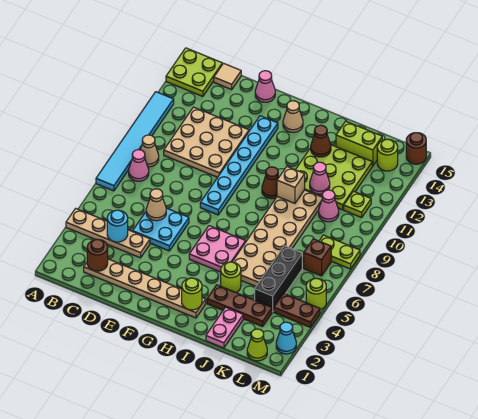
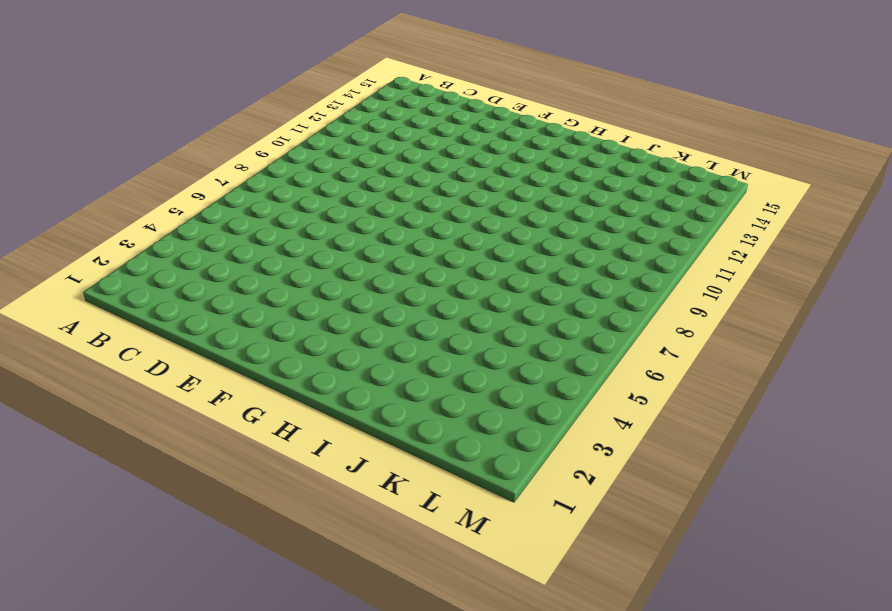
none -> tan 1x4 plate [66,208,150,258]
none -> cyan 1x6 tile [96,92,174,191]
none -> lime 2x2 plate [166,48,222,96]
none -> pink 1x1 cone [129,150,149,181]

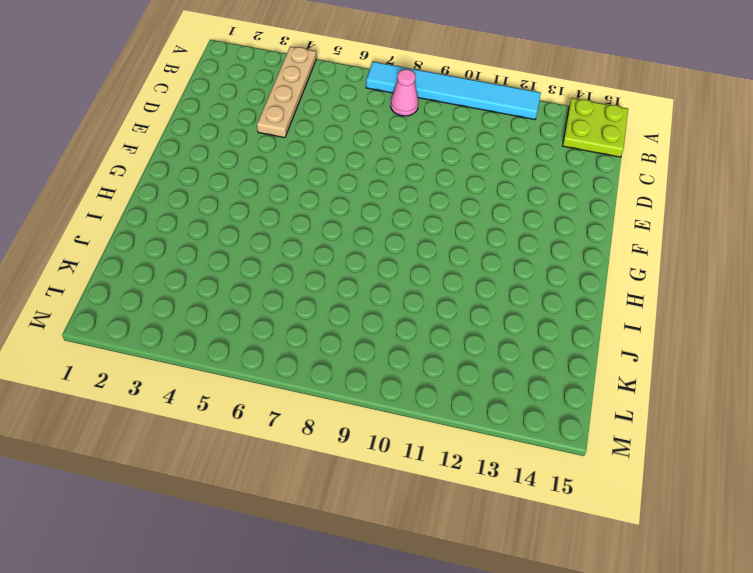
none -> tan 1x1 cone [140,135,159,167]
none -> tan 1x6 plate [84,259,206,318]
none -> tan 3x3 plate [164,107,249,177]
none -> tan 1x1 tile [214,63,241,90]

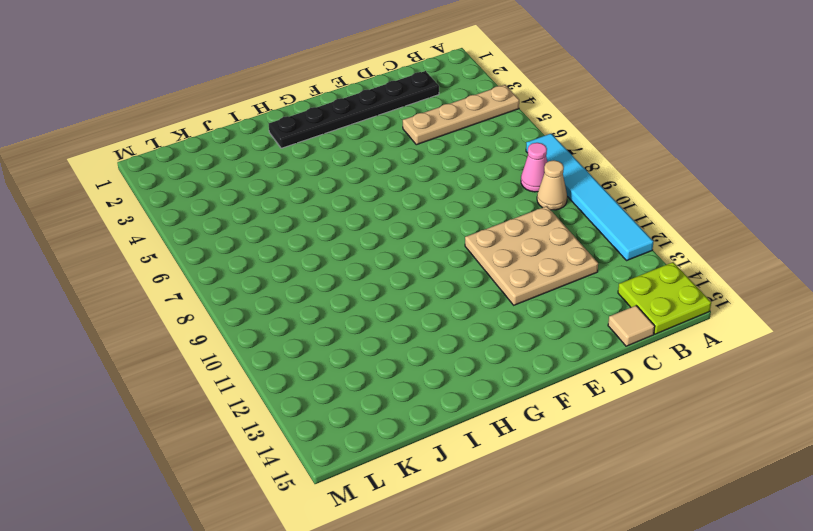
black 1x6 plate [269,71,439,148] -> tan 1x6 plate [84,259,206,318]
none -> cyan 2x2 plate [133,208,189,251]
none -> pink 1x1 cone [255,71,275,102]
none -> cyan 1x6 plate [200,116,278,215]
none -> pink 2x2 plate [189,226,246,272]

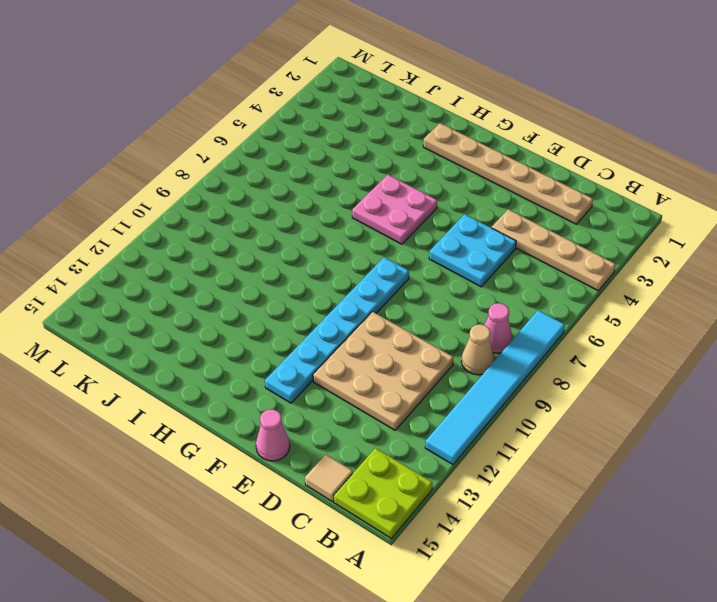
none -> tan 1x1 cone [283,101,303,132]
none -> brown 1x1 cone [262,167,279,199]
none -> brown 1x3 plate [207,285,272,326]
none -> lime 1x1 round brick [221,262,241,292]

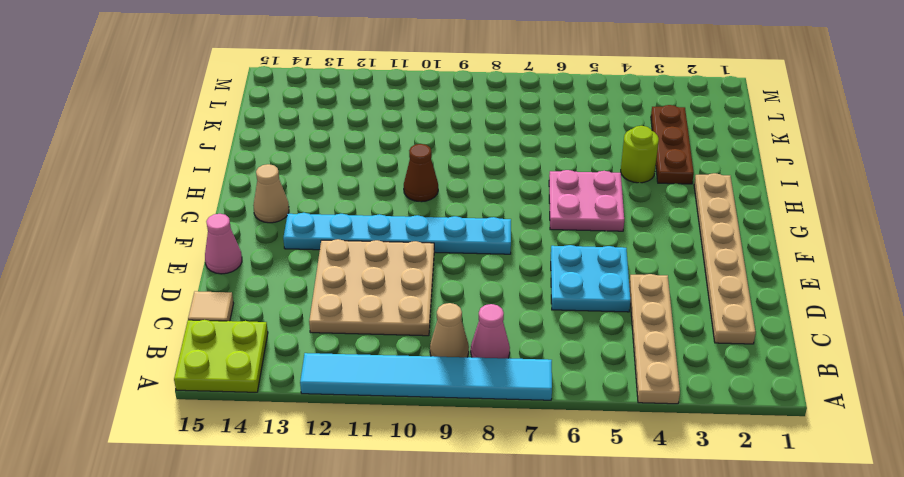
none -> tan 2x6 plate [232,190,322,286]
none -> lime 3x3 plate [296,145,372,210]
none -> pink 1x2 plate [206,307,243,348]
none -> lime 1x2 brick [336,121,382,166]

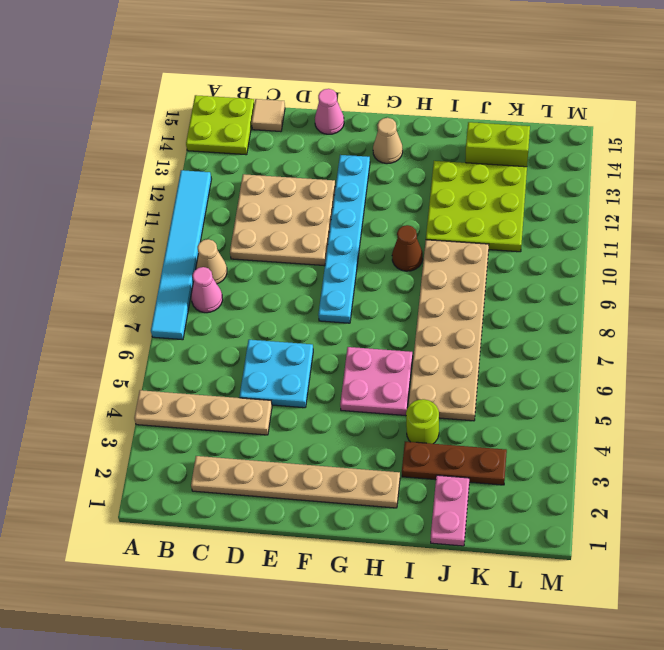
none -> black 1x3 brick [255,246,302,312]
none -> pink 1x1 cone [319,190,339,222]
none -> lime 1x1 cone [247,329,267,361]
none -> brown 1x2 plate [274,293,320,327]

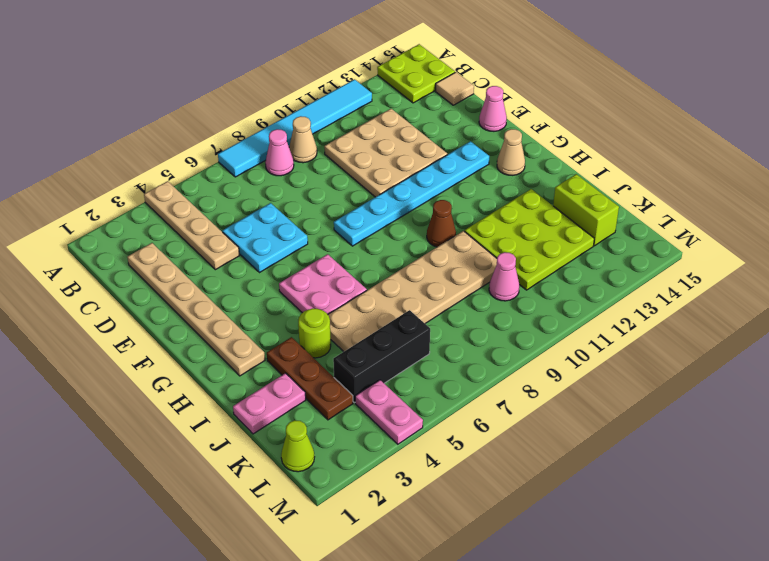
pink 1x2 plate [355,380,423,444] -> brown 1x2 plate [274,293,320,327]
none -> brown 1x1 brick [304,239,331,276]
none -> lime 1x2 plate [319,235,360,269]
none -> lime 1x1 plate [344,191,371,217]
none -> lime 1x1 round brick [377,139,398,171]

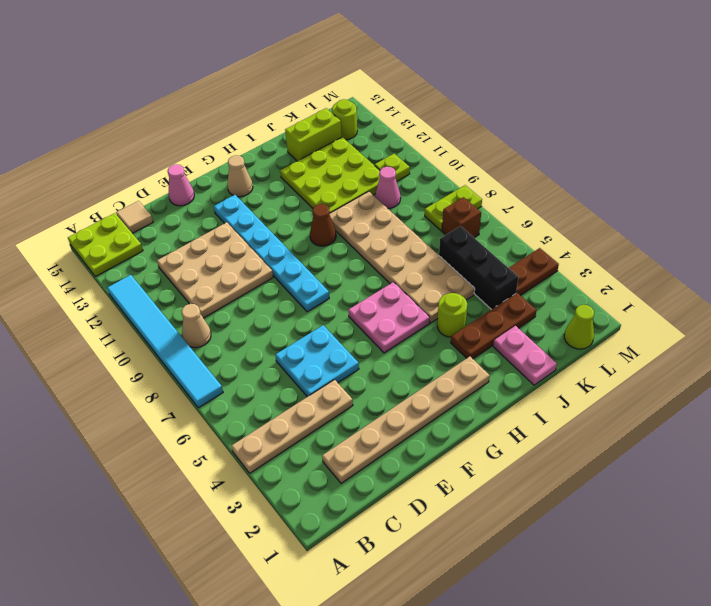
none -> pink 1x1 cone [129,150,149,181]
none -> cyan 1x1 cone [276,322,296,354]
none -> lime 1x1 round brick [306,278,326,310]
none -> brown 1x1 round brick [406,133,426,164]

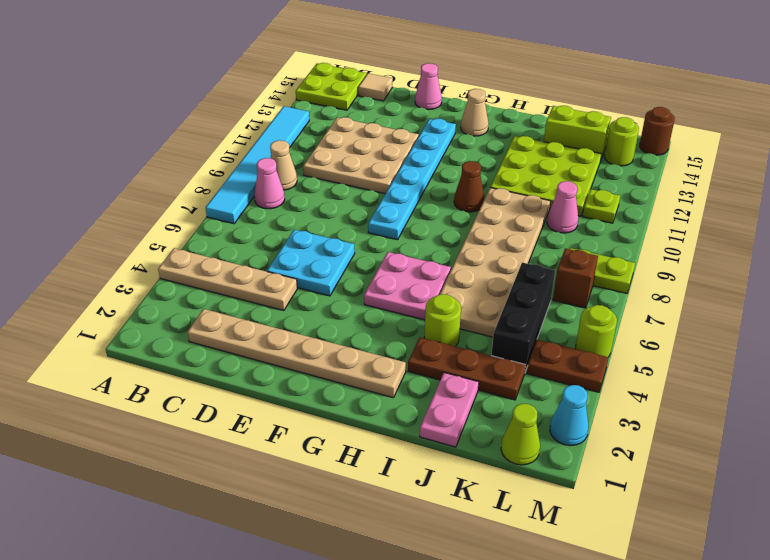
none -> brown 1x1 round brick [87,240,108,271]
none -> cyan 1x1 round brick [107,210,128,242]
none -> tan 1x1 cone [146,189,166,221]
none -> lime 1x1 round brick [182,278,202,310]

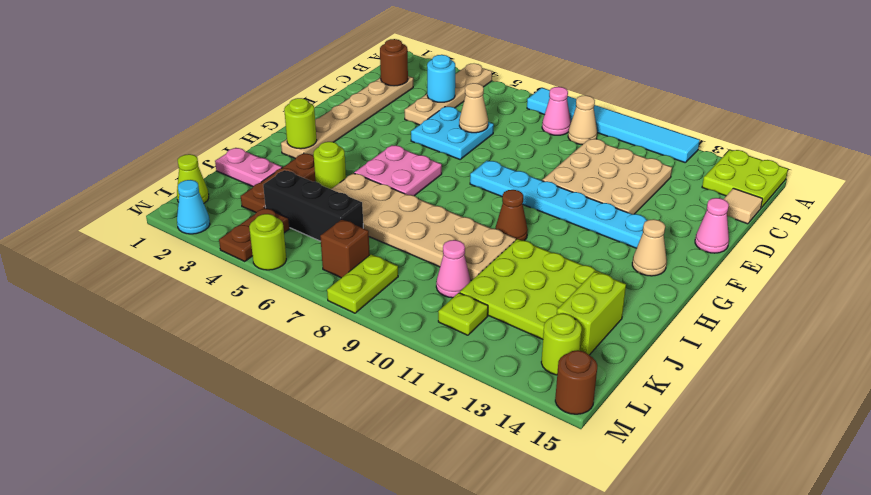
none -> tan 1x1 brick [277,167,305,203]
none -> brown 1x1 cone [311,125,331,157]
none -> pink 1x1 cone [310,162,330,194]

